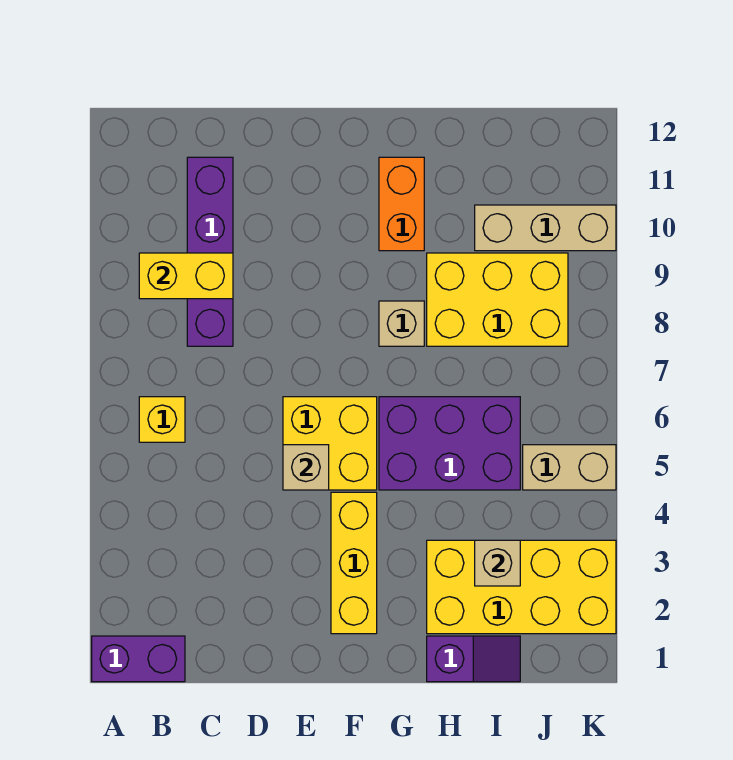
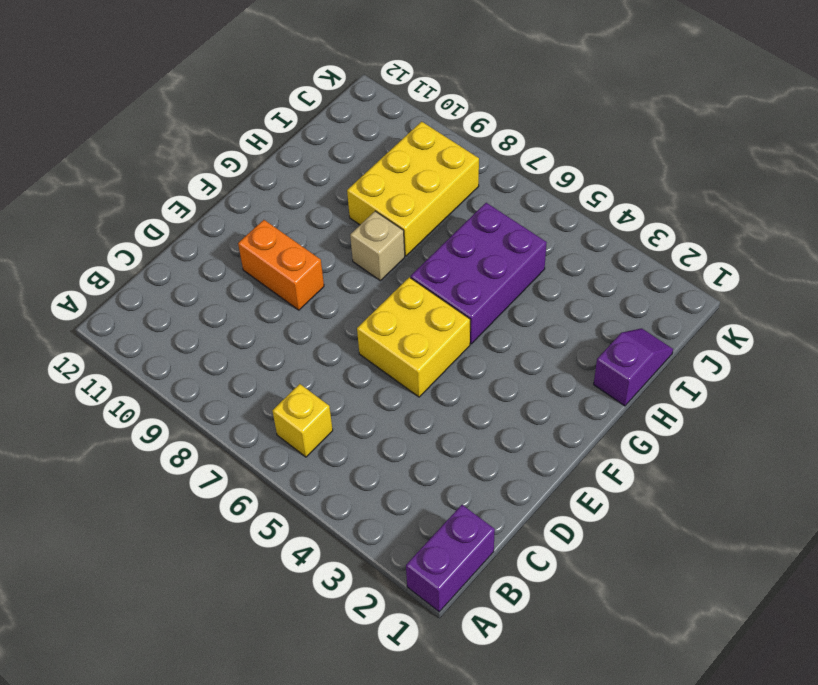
orange 1x2 brick [238,220,324,310] -> orange 1x2 brick moved to [379,157,424,251]
none -> purple 1x4 brick [187,157,233,346]
none -> yellow 1x3 brick [331,492,377,634]
none -> yellow 2x4 brick [427,540,616,634]

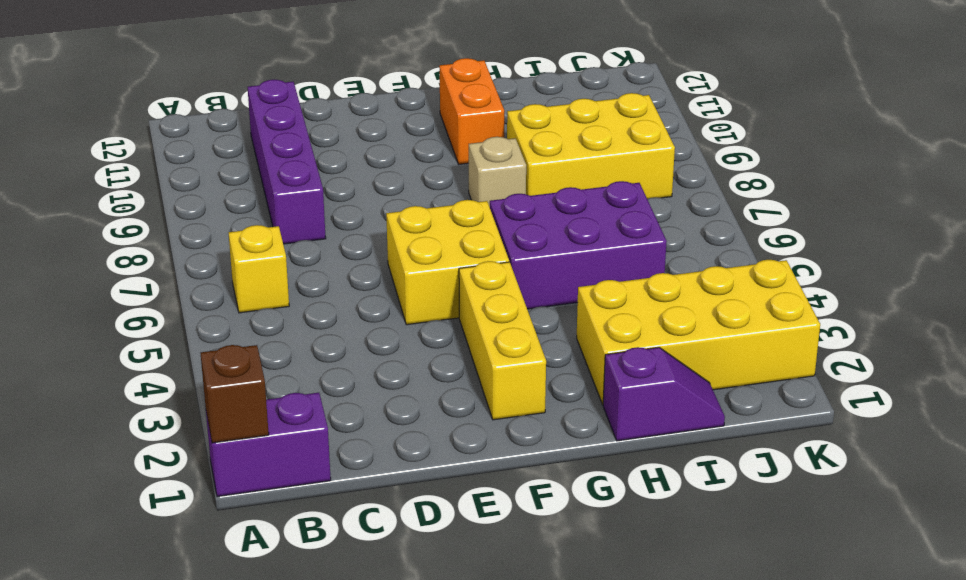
brown 1x1 brick [201,345,269,443] -> none
none -> tan 1x3 brick [475,205,616,251]
none -> tan 1x2 brick [523,445,616,490]
none -> yellow 1x2 brick [139,253,233,299]

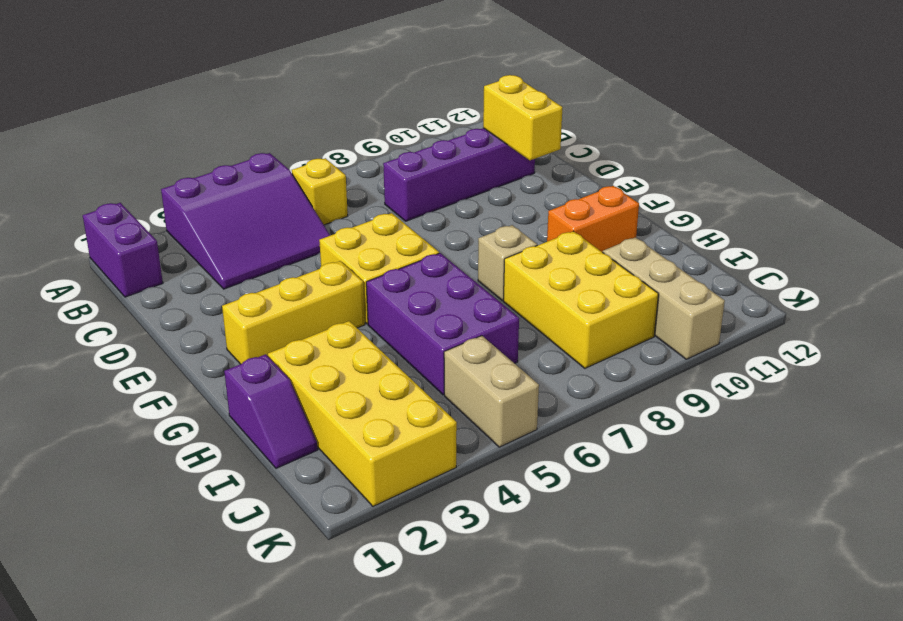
purple 3x3 slope [161,153,330,289] -> none
yellow 1x2 brick [483,75,562,160] -> yellow 1x2 brick moved to [139,253,233,299]
none -> tan 1x1 brick [283,445,329,490]
none -> tan 1x1 brick [475,540,520,586]

